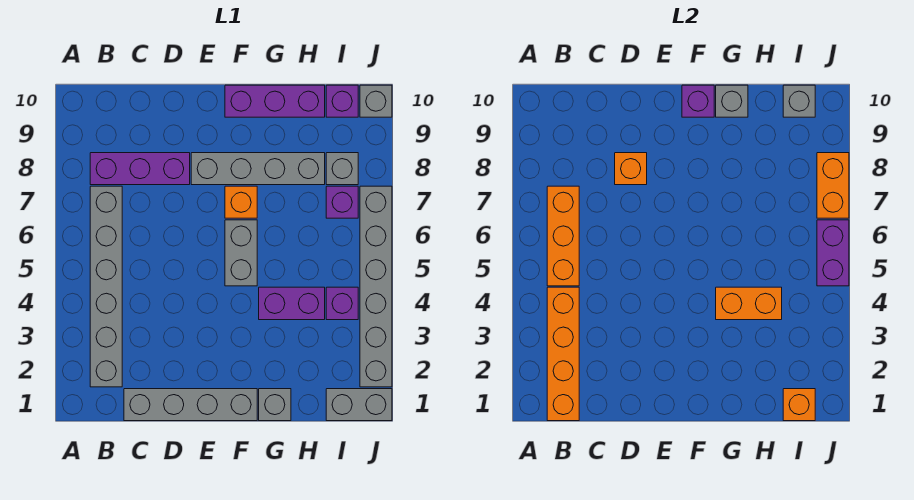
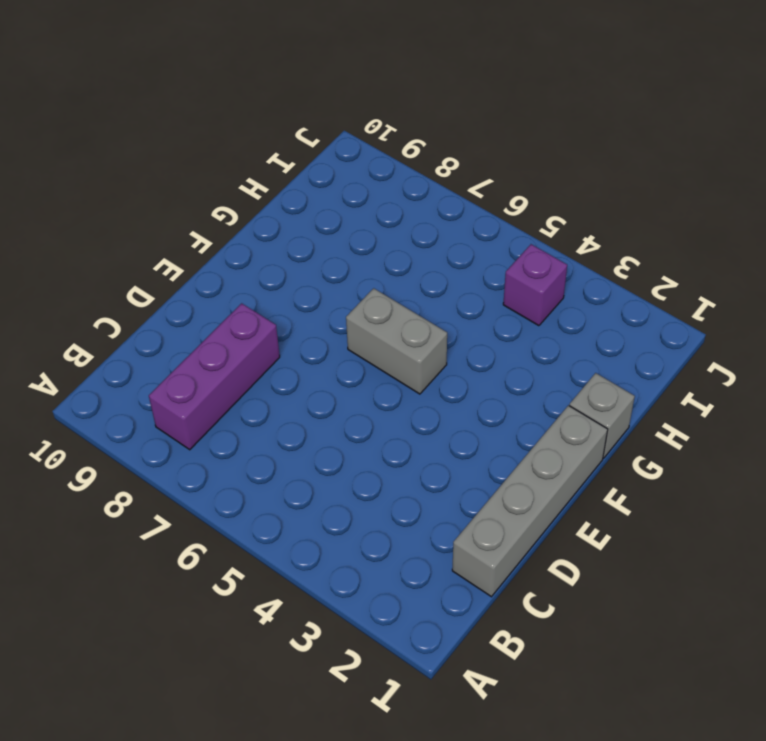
none -> grey 1x6 brick [90,186,122,387]
none -> grey 1x4 brick [191,153,325,185]
none -> orange 1x1 brick [225,186,257,218]

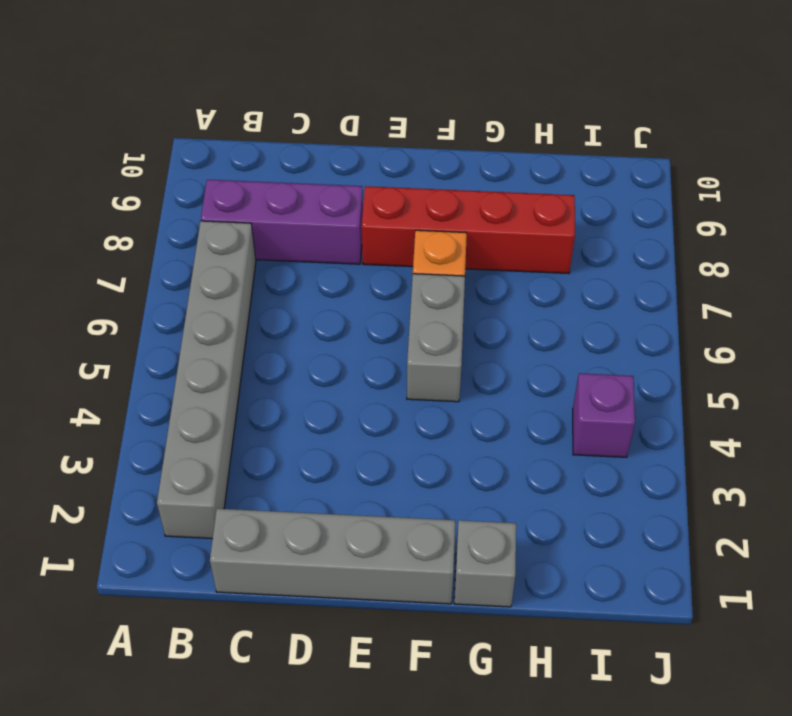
red 1x4 brick [362,186,575,274] -> grey 1x4 brick [191,153,325,185]
none -> purple 1x3 brick [225,85,325,117]
none -> purple 1x2 brick [259,287,325,320]
none -> grey 1x2 brick [326,389,392,421]

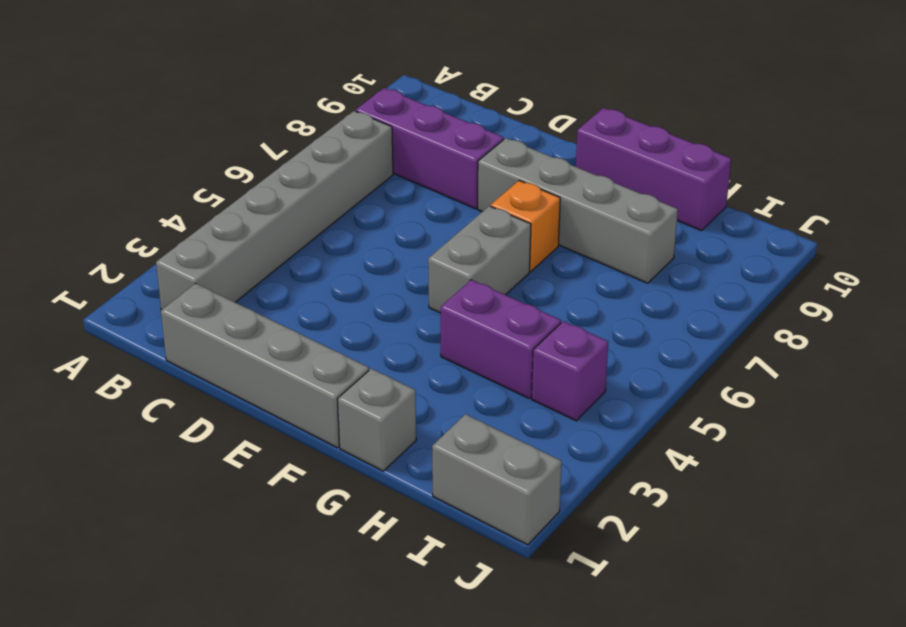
none -> purple 1x1 brick [326,186,358,218]
none -> grey 1x1 brick [326,153,358,185]
none -> purple 1x1 brick [326,85,358,117]

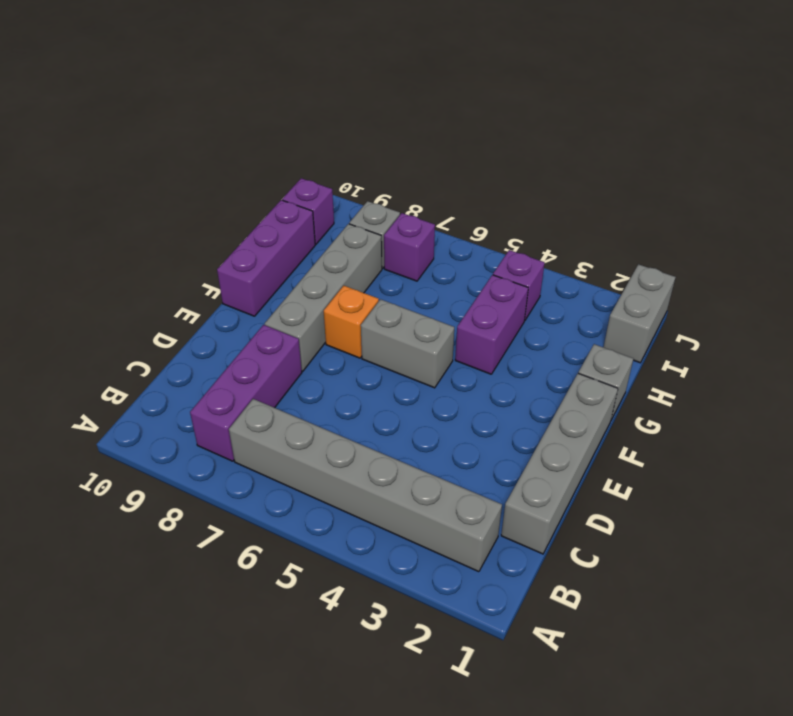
none -> grey 1x6 brick [360,186,392,387]
none -> grey 1x1 brick [360,85,392,117]
none -> orange 1x4 brick [547,287,579,421]

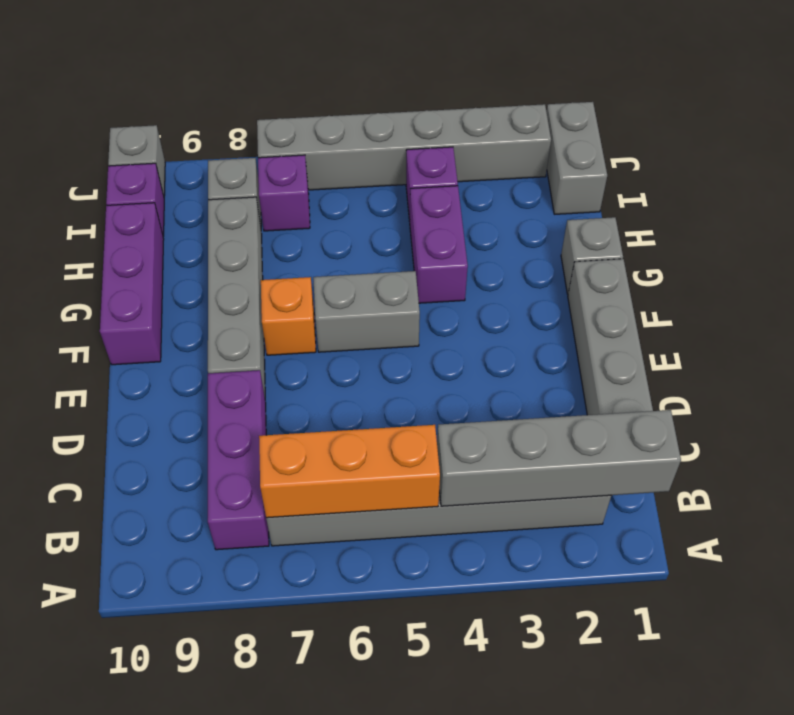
grey 1x4 brick [437,410,681,506] -> orange 1x4 brick [547,287,579,421]
none -> orange 1x1 brick [615,153,647,185]
none -> purple 1x1 brick [682,85,714,117]
none -> orange 1x2 brick [716,287,782,320]

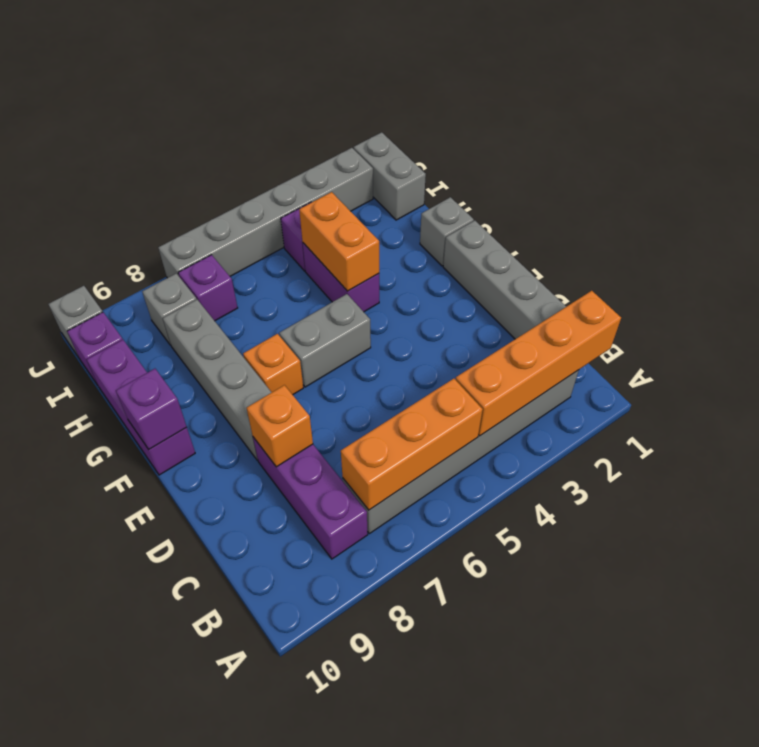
none -> grey 1x1 brick [716,85,748,117]
none -> orange 1x1 brick [783,389,815,421]
none -> grey 1x1 brick [783,85,815,117]

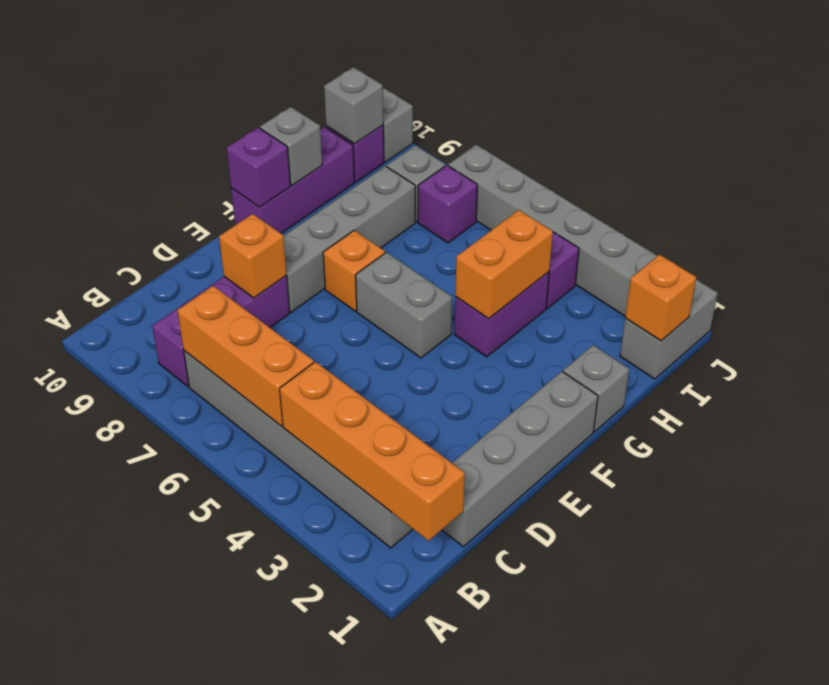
none -> purple 1x2 brick [817,220,849,286]
none -> orange 1x2 brick [817,153,849,218]

